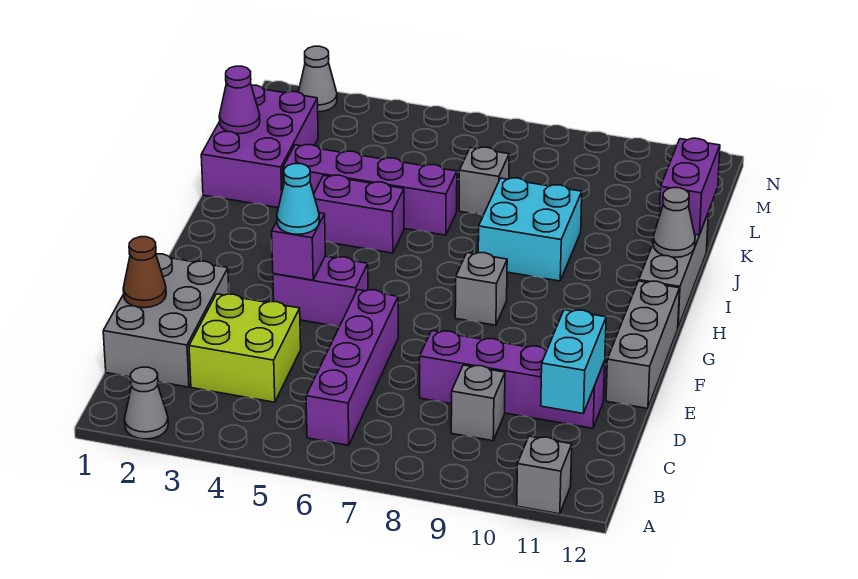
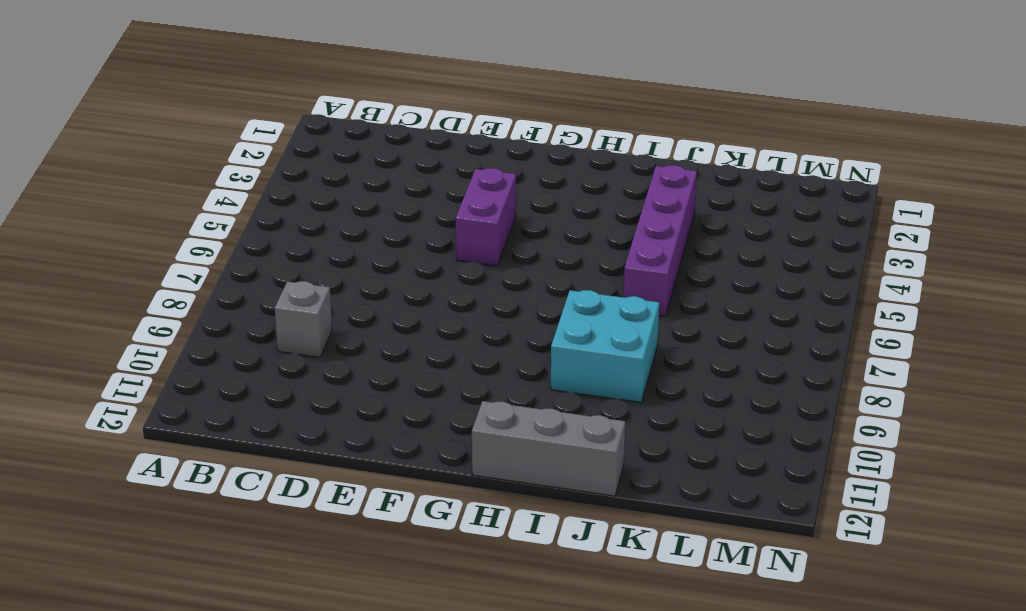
none -> grey 1x1 cone [125,367,168,439]
none -> grey 1x1 brick [517,436,572,514]
none -> purple 1x4 brick [306,290,398,445]

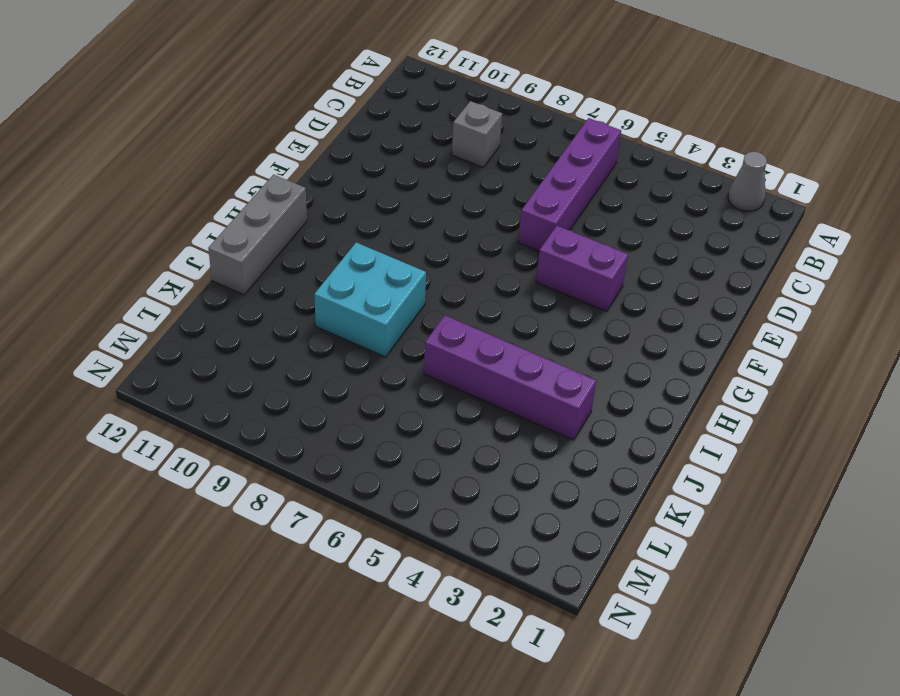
none -> grey 1x1 brick [517,436,572,514]
none -> grey 2x3 brick [103,254,229,387]
none -> lime 2x2 brick [189,294,301,402]

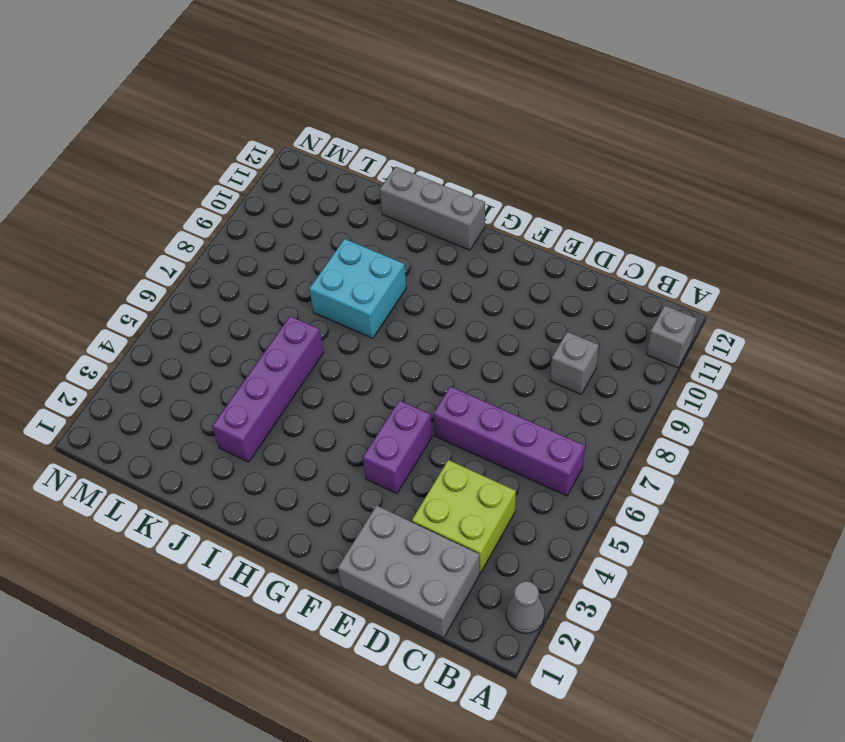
none -> purple 1x4 brick [420,331,605,428]
none -> grey 1x3 brick [606,281,680,409]
none -> grey 1x1 brick [455,253,507,325]

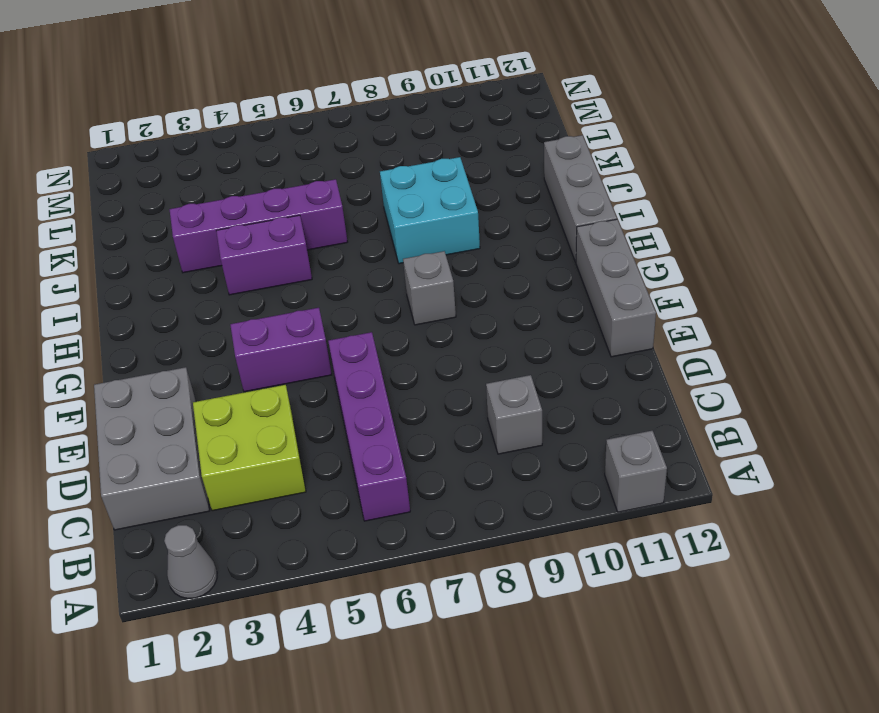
none -> purple 1x4 brick [420,331,605,428]
none -> purple 2x3 brick [201,85,318,208]
none -> grey 1x1 brick [459,147,509,215]

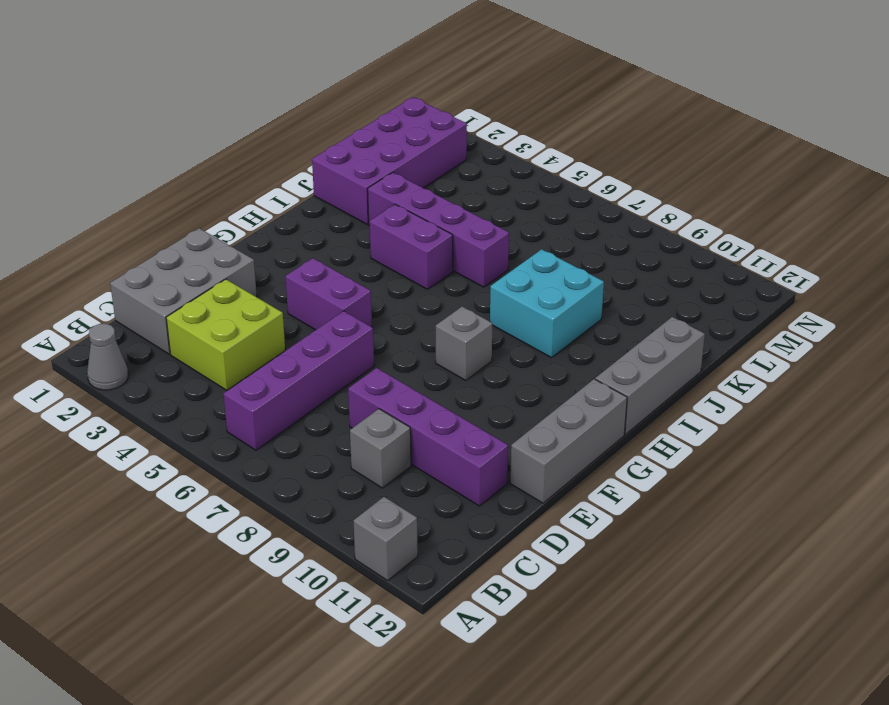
purple 2x4 brick [312,97,467,224] -> purple 2x3 brick [201,85,318,208]
none -> grey 1x1 brick [459,147,509,215]
none -> grey 1x1 cone [299,46,337,112]
none -> cyan 1x2 brick [541,310,606,413]

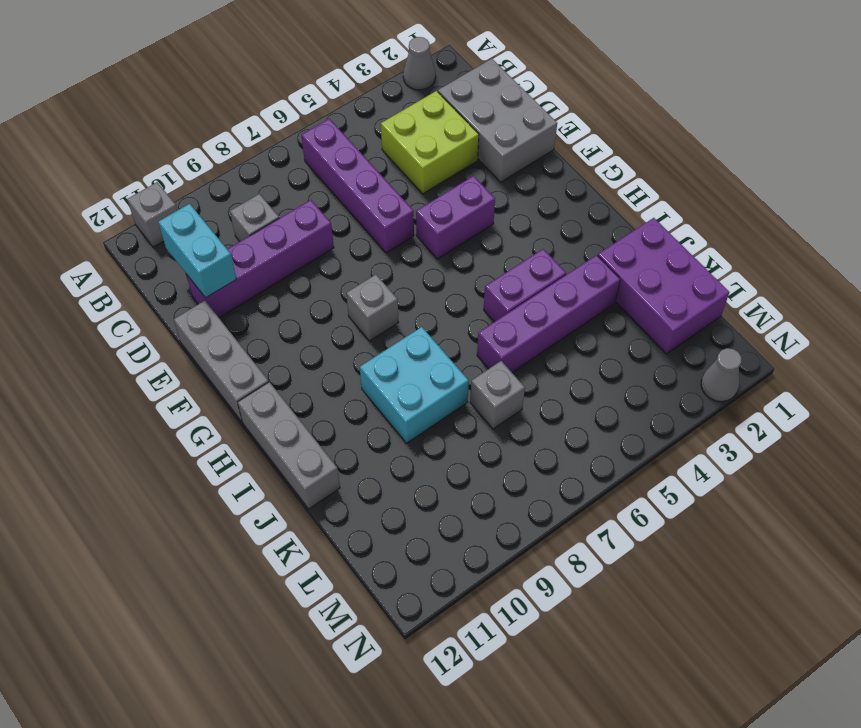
none -> brown 1x1 cone [123,237,166,308]
none -> purple 1x1 brick [272,213,325,280]
none -> grey 1x1 cone [653,188,695,257]

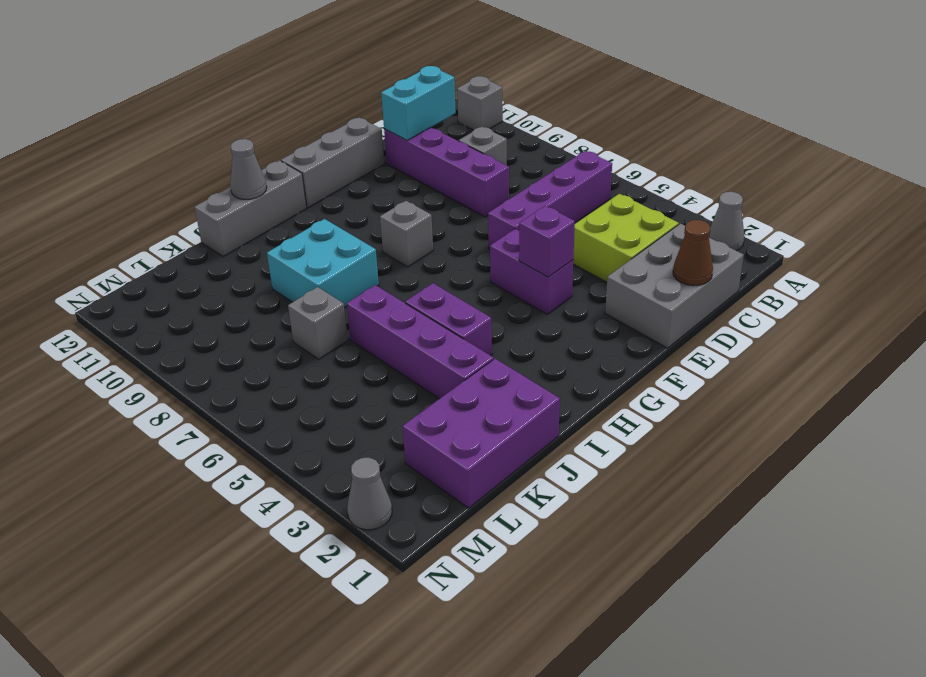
none -> purple 1x2 brick [659,138,720,235]
none -> purple 1x1 cone [219,66,260,134]
none -> cyan 1x1 cone [277,164,319,234]

